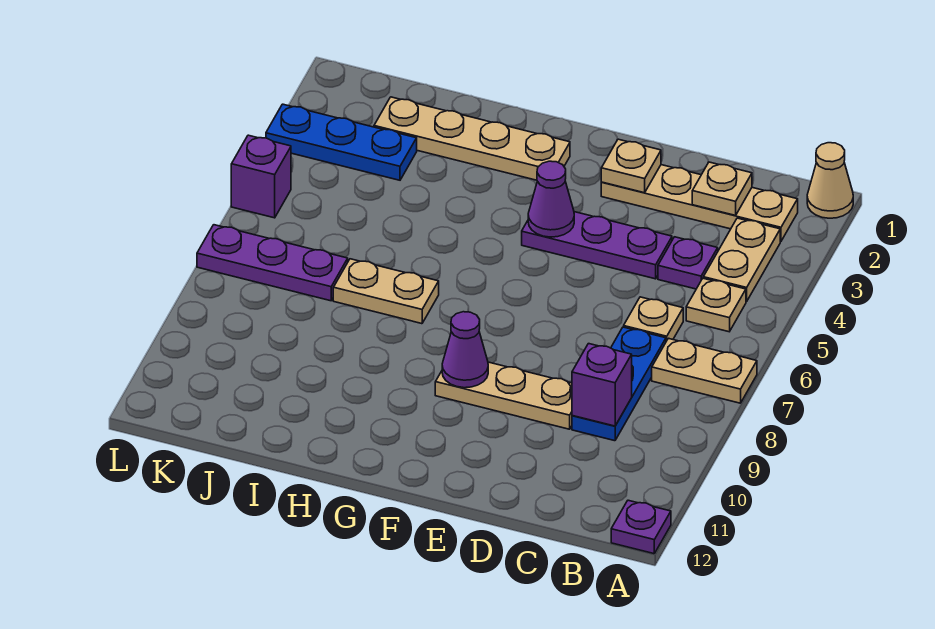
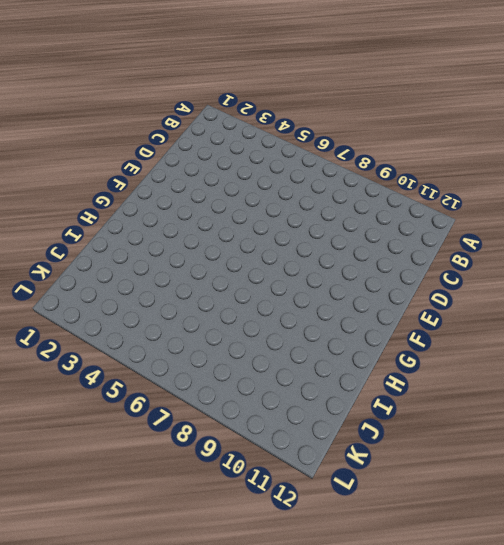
none -> tan 1x1 cone [807,143,853,218]
none -> tan 1x2 plate [652,338,757,403]
none -> purple 1x1 plate [611,500,671,554]

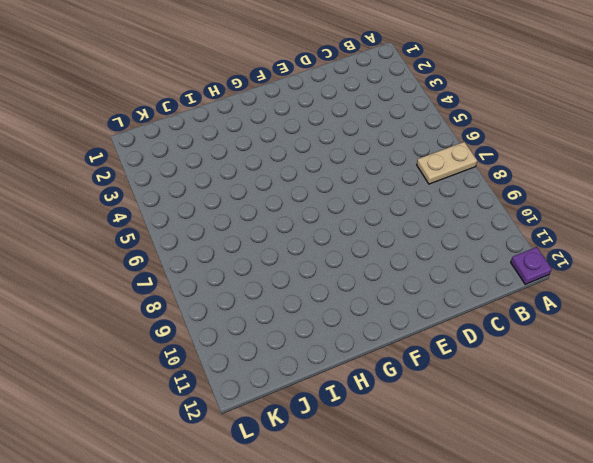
none -> tan 1x1 cone [807,143,853,218]
none -> tan 1x4 plate [601,165,798,241]
none -> tan 1x2 plate [703,218,780,302]

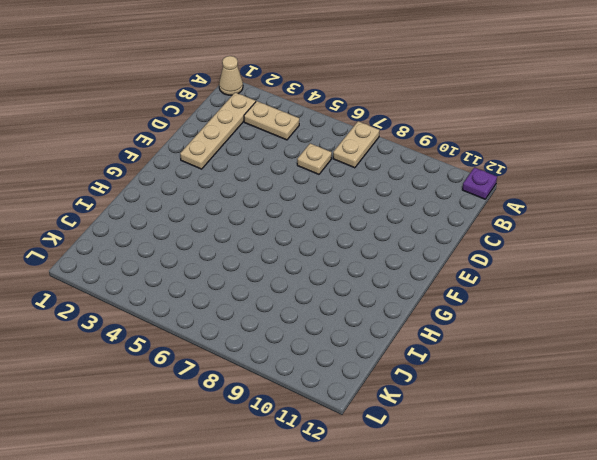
none -> tan 1x1 plate [686,278,746,332]
none -> purple 1x1 plate [658,237,718,289]
none -> blue 1x3 plate [572,327,666,441]

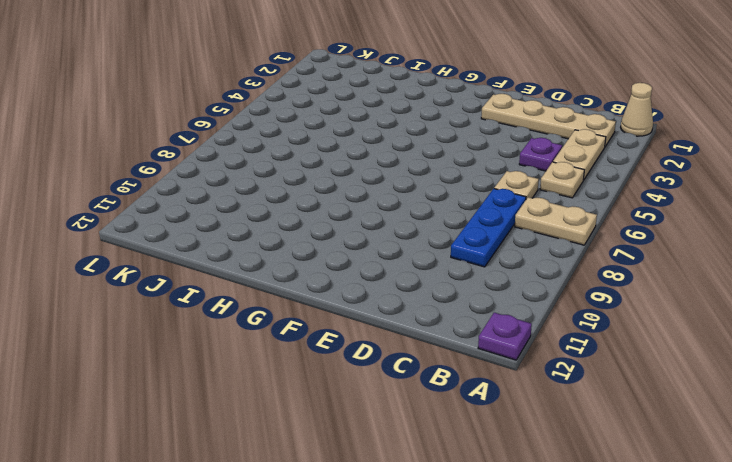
none -> purple 1x3 plate [522,212,672,279]
none -> tan 1x3 plate [435,362,572,429]
none -> tan 1x4 plate [374,97,570,180]

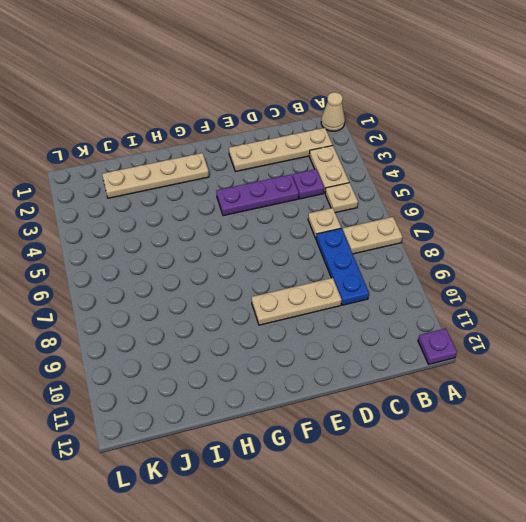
none -> tan 1x2 plate [333,259,439,324]
none -> blue 1x3 plate [266,104,417,180]
none -> purple 1x3 plate [197,225,348,301]

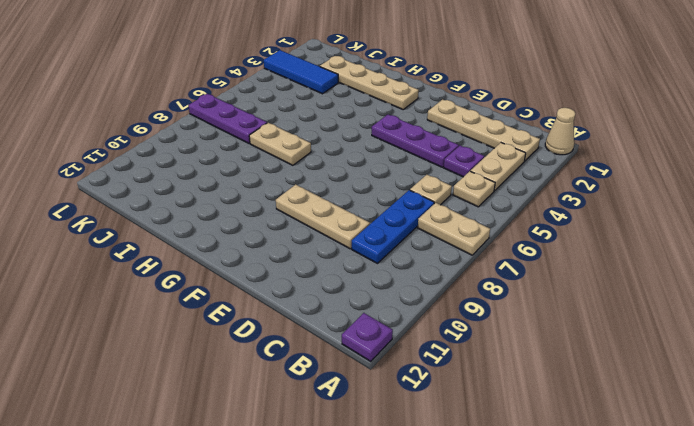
blue 1x3 tile [264,50,338,94] -> blue 1x3 plate [266,104,417,180]
none -> purple 1x1 brick [231,135,291,218]
none -> tan 1x1 plate [692,162,752,215]
none -> purple 1x1 brick [572,344,632,426]

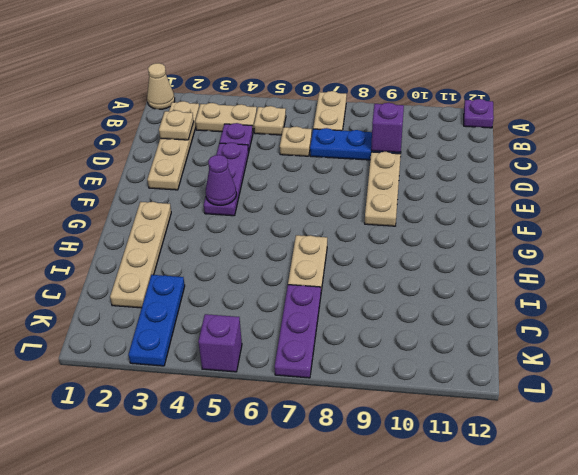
none -> tan 1x1 plate [601,139,661,193]
none -> purple 1x1 cone [442,312,488,388]

